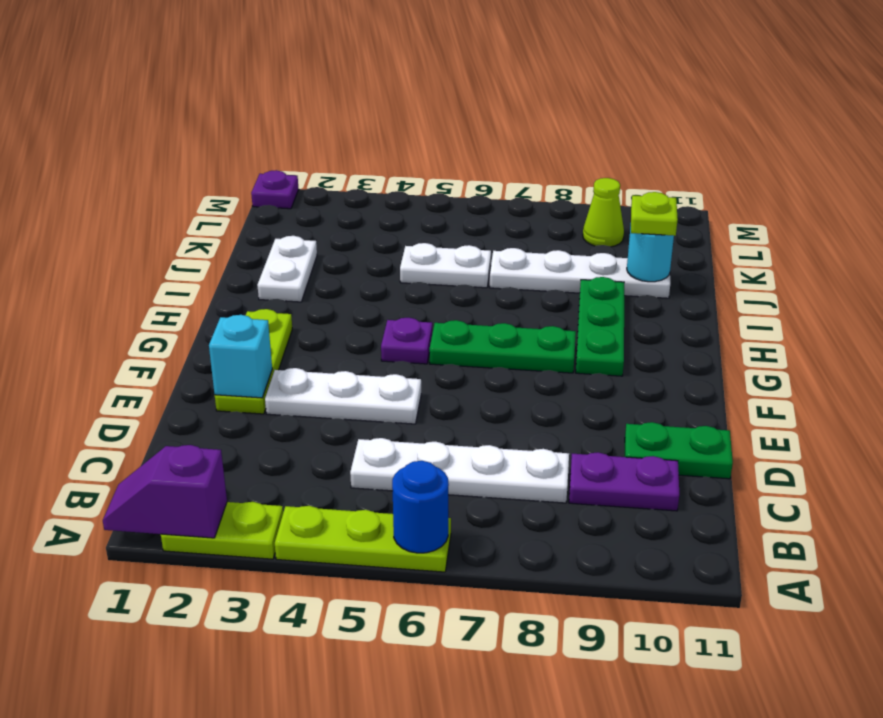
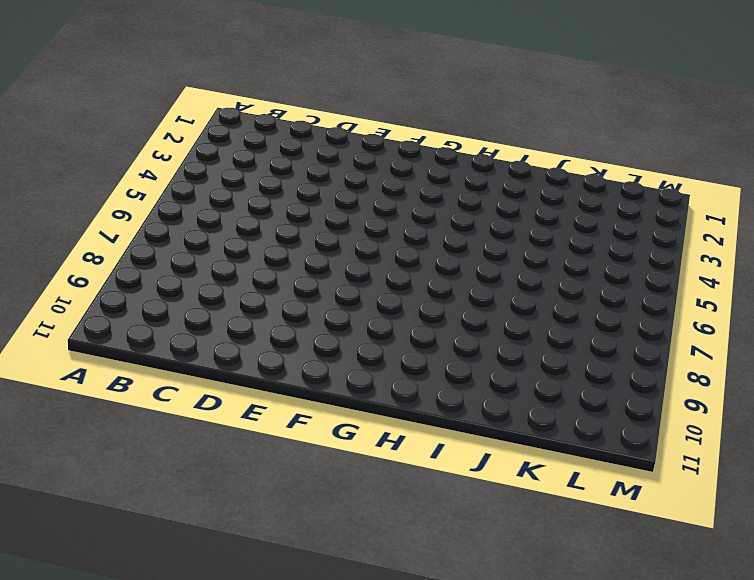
none -> lime 1x2 plate [161,502,283,559]
none -> lime 1x3 plate [275,506,451,572]
none -> white 1x4 plate [350,438,569,503]

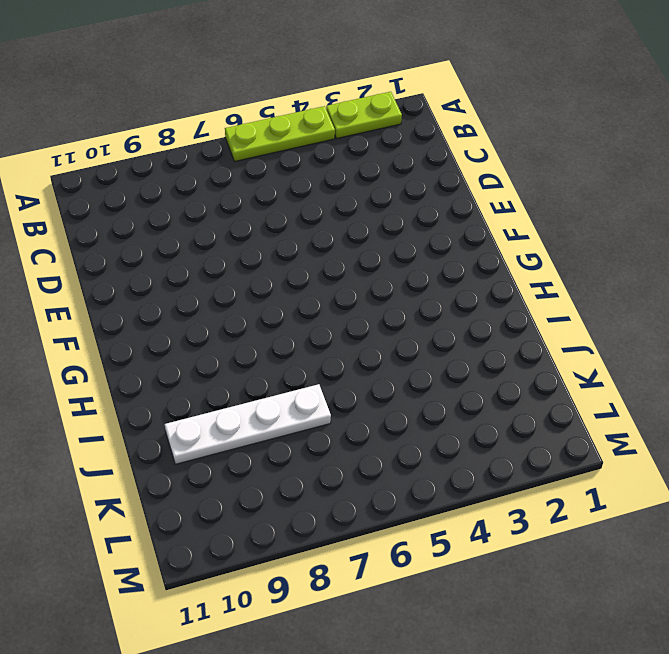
none -> white 1x4 plate [350,438,569,503]
none -> purple 1x2 plate [569,452,679,511]
none -> green 1x2 plate [625,422,733,479]

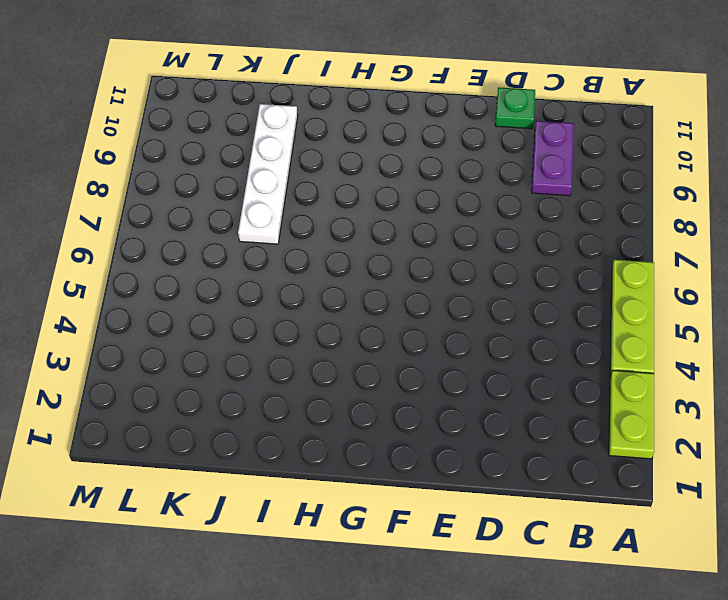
green 1x1 plate [495,87,535,129] -> green 1x2 plate [625,422,733,479]
none -> white 1x4 plate [350,438,569,503]
none -> lime 1x3 plate [215,309,292,414]
none -> white 1x3 plate [265,368,421,424]

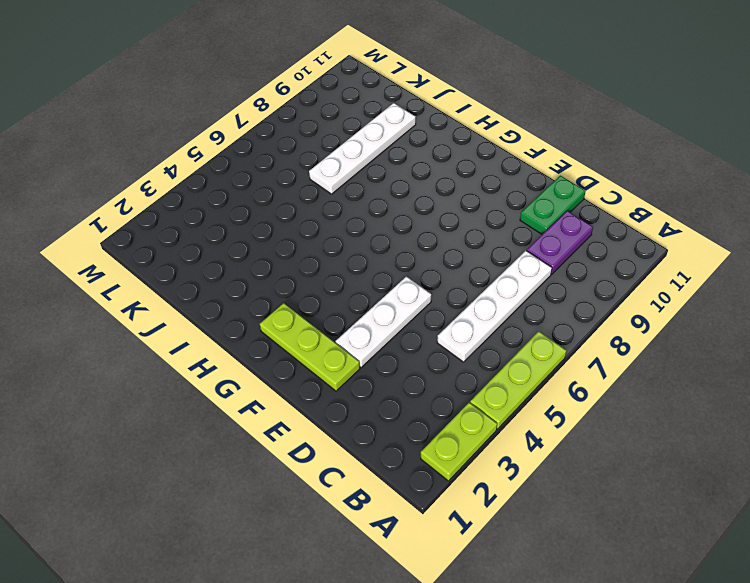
none -> purple 1x1 plate [381,318,432,364]
none -> green 1x3 plate [430,320,576,373]
none -> green 1x3 plate [576,277,624,376]

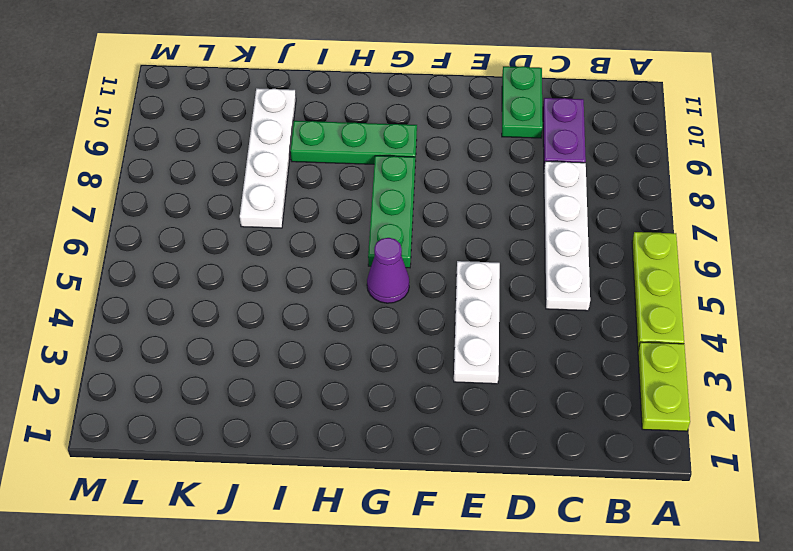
purple 1x1 cone [367,238,409,303] -> purple 1x1 plate [381,318,432,364]
none -> lime 1x3 plate [215,309,292,414]
none -> white 1x2 plate [257,236,317,302]
none -> white 1x2 plate [400,243,491,288]

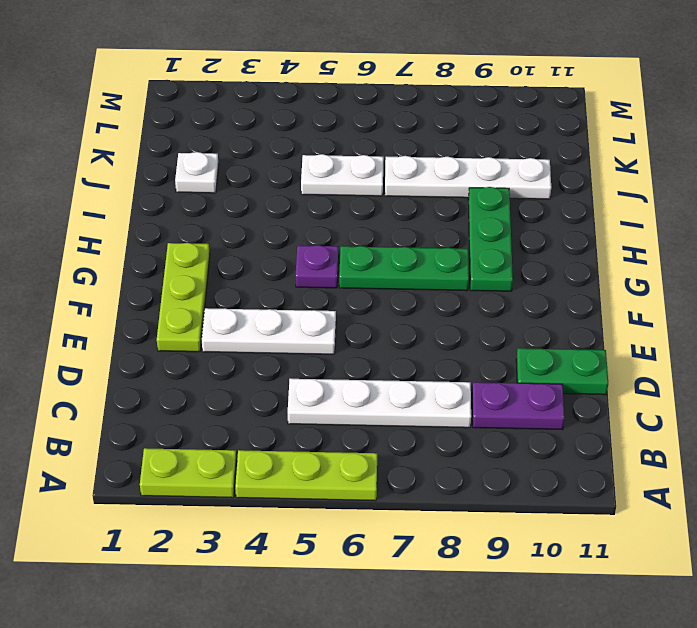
white 1x1 plate [175,152,219,193] -> white 1x2 plate [257,236,317,302]
none -> lime 1x1 cone [583,178,624,247]
none -> purple 1x1 plate [251,170,299,209]
none -> purple 1x2 slope [103,445,227,538]

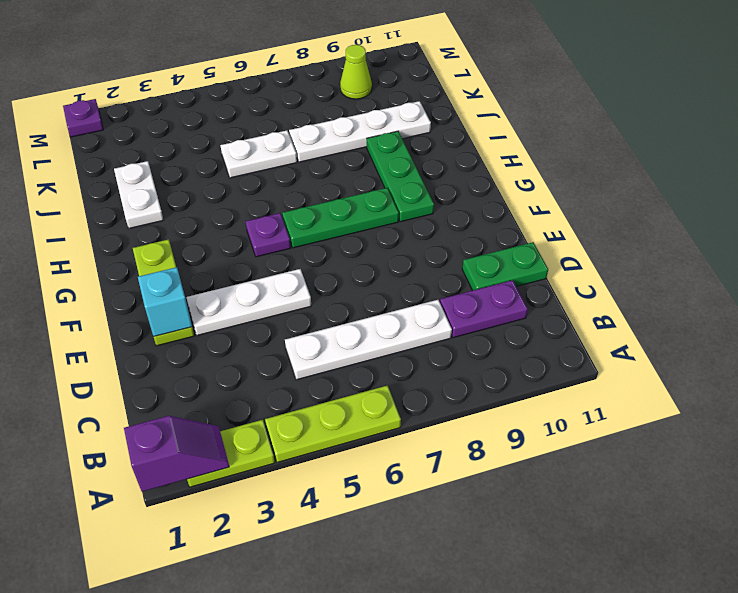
purple 1x2 slope [124,416,229,492] -> purple 1x2 slope turned to [103,445,227,538]
none -> blue 1x1 round brick [392,461,449,553]
none -> cyan 1x1 round brick [627,226,674,282]
none -> lime 1x1 plate [631,192,678,236]

